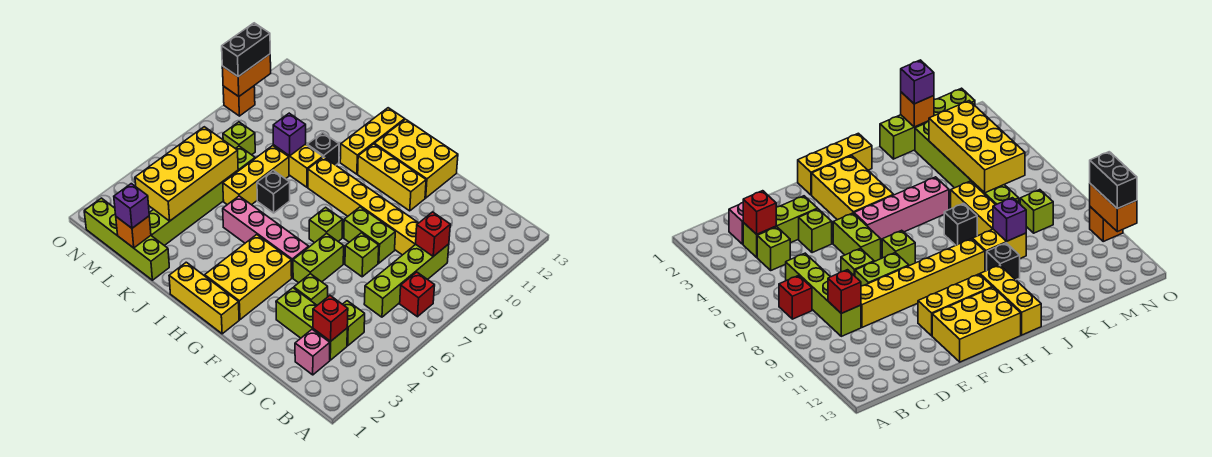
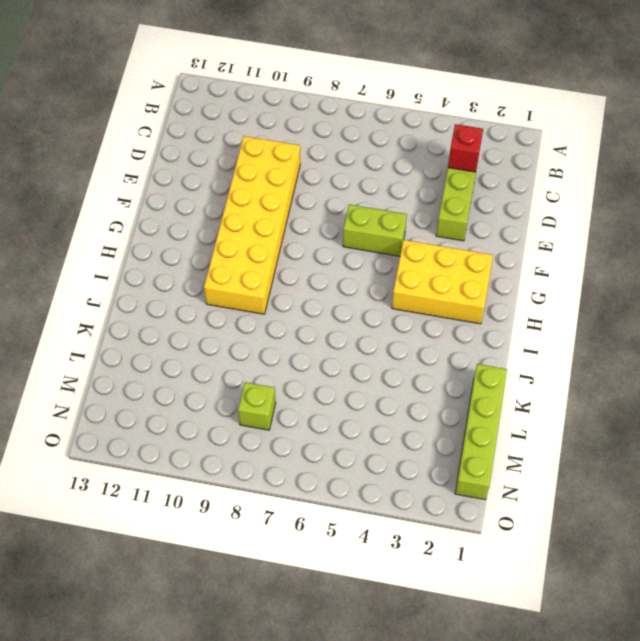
yellow 2x6 brick [204,136,300,314] -> yellow 1x6 brick [308,157,418,255]
none -> red 1x1 brick [400,272,435,317]
none -> pink 1x1 brick [295,329,330,375]
none -> lime 1x1 brick [343,301,365,346]
none -> lime 1x4 brick [364,244,449,317]

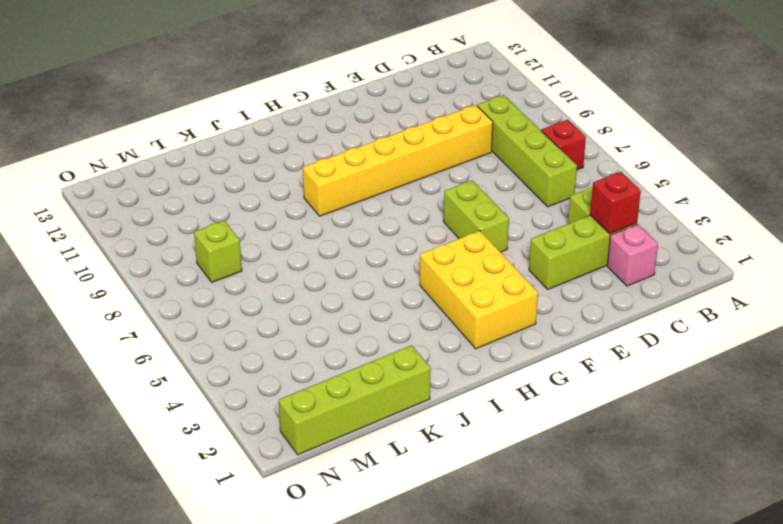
none -> lime 1x1 brick [294,274,328,305]
none -> lime 1x1 brick [345,233,379,277]
none -> lime 1x2 brick [344,207,395,263]
none -> yellow 1x3 brick [358,144,426,211]

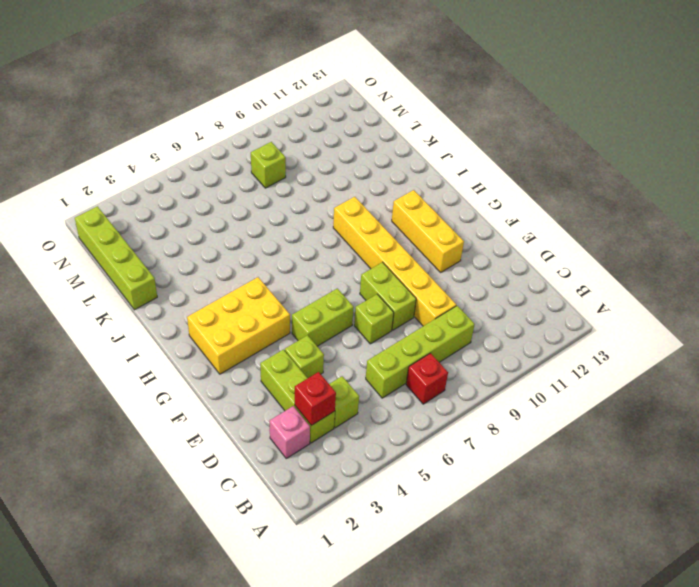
none -> yellow 2x3 brick [375,119,458,198]
none -> yellow 1x3 brick [169,262,239,334]
none -> pink 1x4 brick [223,196,309,278]
none -> lime 1x1 brick [309,207,343,243]

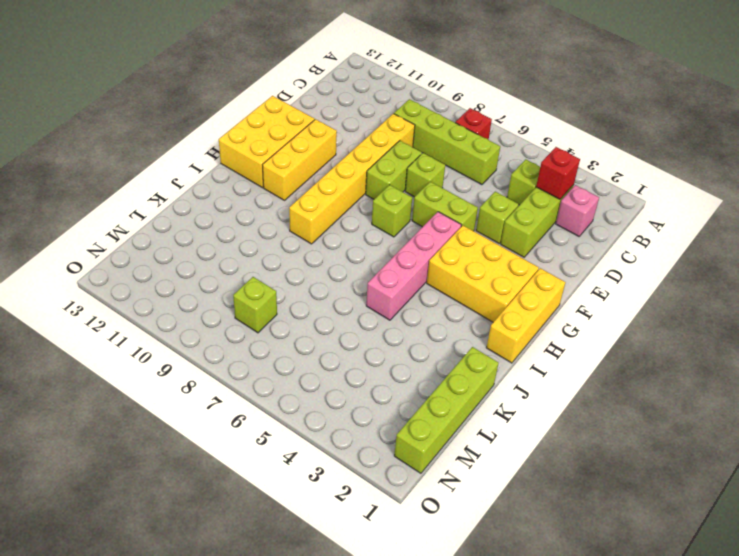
none -> yellow 1x3 brick [340,108,405,174]
none -> black 1x1 brick [257,170,290,213]
none -> yellow 1x2 brick [273,144,323,187]
none -> black 1x1 brick [307,133,339,165]

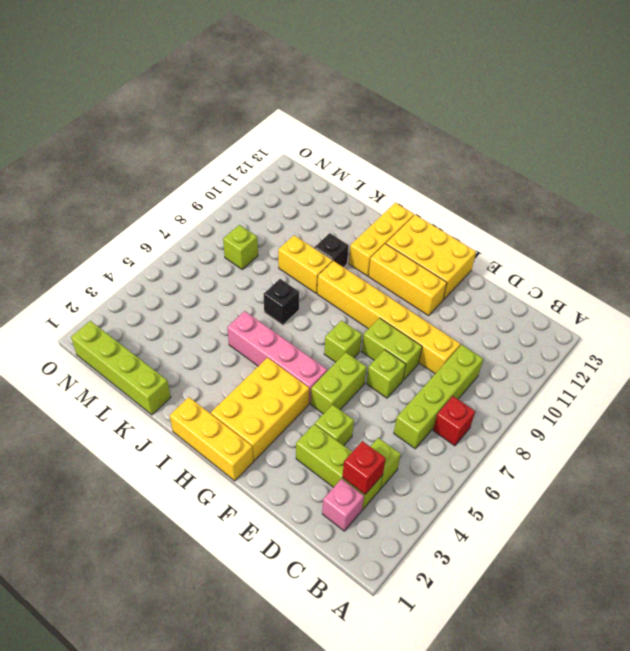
none -> yellow 1x3 brick [223,146,289,205]
none -> lime 1x6 brick [149,146,255,246]
none -> orange 1x1 brick [223,86,255,116]
none -> red 1x1 brick [416,212,450,256]

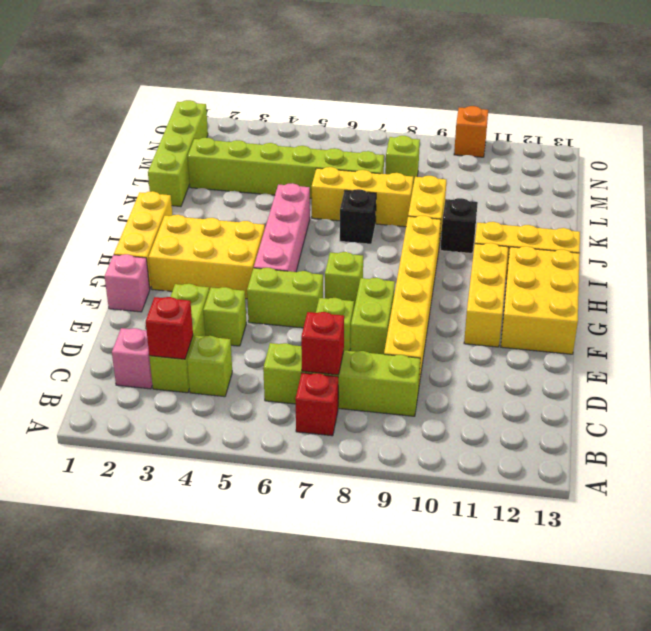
red 1x1 brick [301,312,344,375] -> red 1x1 brick moved to [416,212,450,256]
pink 1x1 brick [105,254,150,312] -> none
none -> purple 1x1 brick [273,113,306,156]
none -> orange 1x1 brick [116,216,151,248]
none -> yellow 2x4 brick [135,127,238,221]
none -> orange 1x2 brick [222,54,271,97]

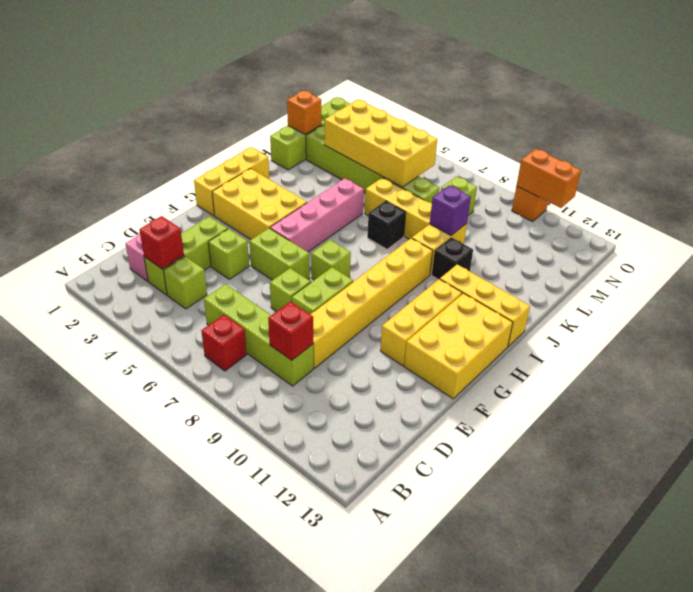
none -> purple 1x1 brick [114,184,149,228]
none -> black 1x2 brick [222,23,270,77]

